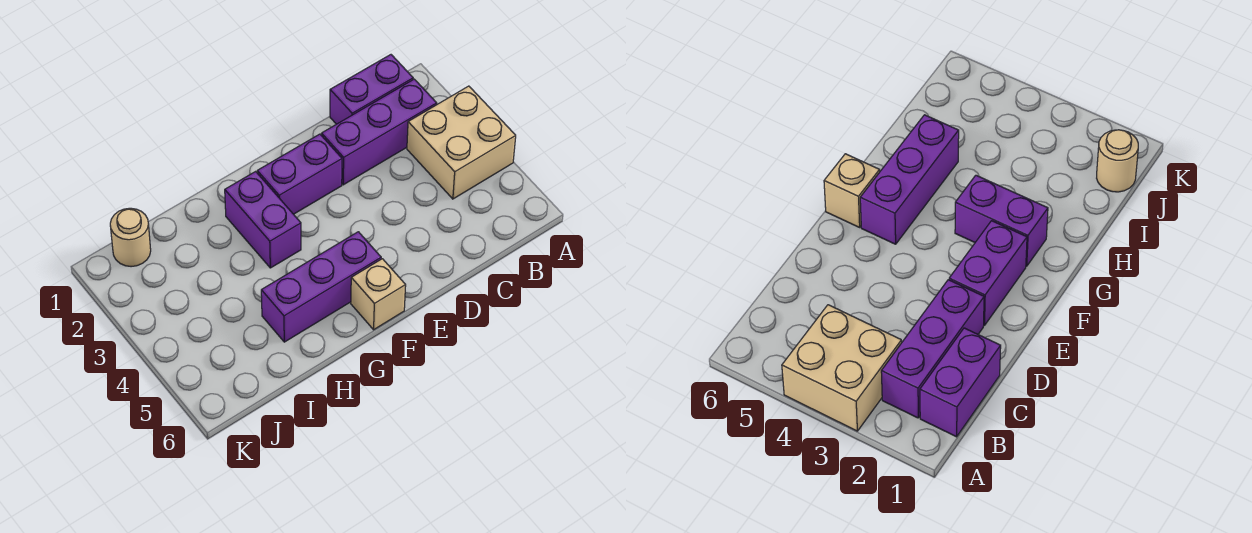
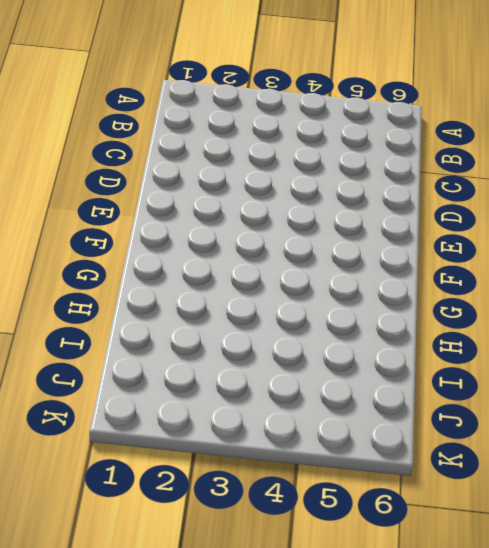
none -> tan 2x2 brick [407,86,516,199]
none -> purple 1x2 brick [330,55,413,124]

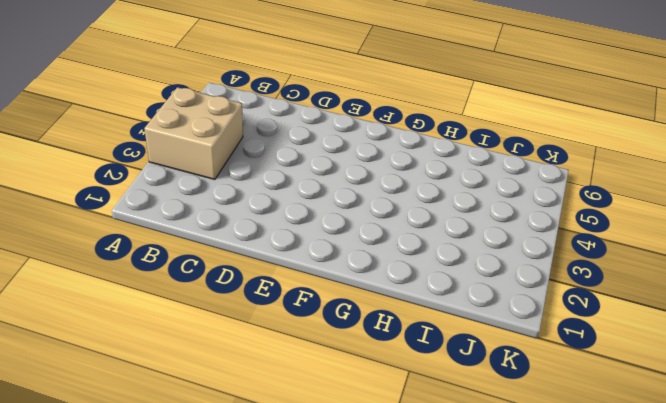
none -> purple 1x2 brick [330,55,413,124]
none -> purple 1x3 brick [321,79,437,185]

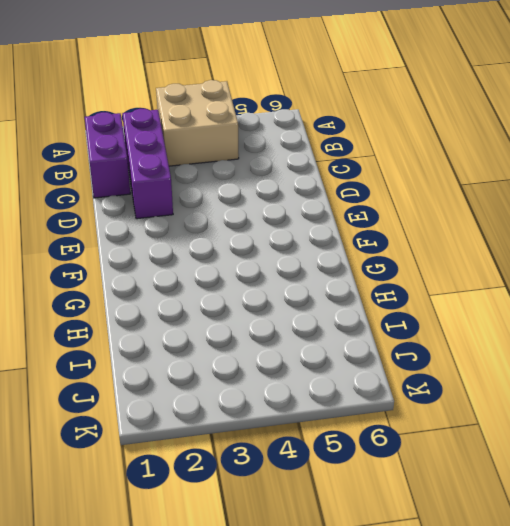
none -> purple 1x2 brick [257,134,342,214]
none -> purple 1x3 brick [261,232,381,342]

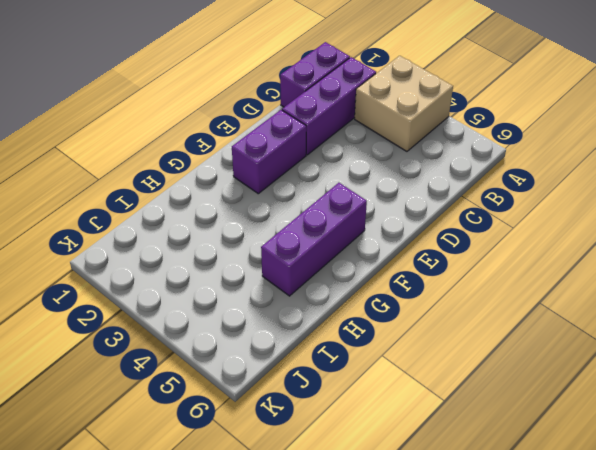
none -> tan 1x1 brick [351,259,406,330]
none -> purple 1x2 brick [225,172,301,268]

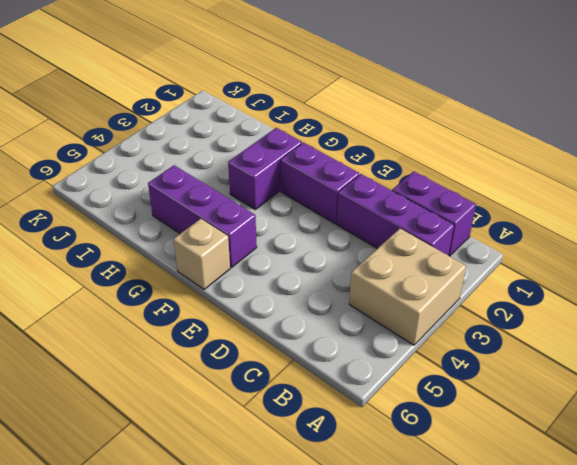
none -> tan 1x1 round brick [110,208,151,267]

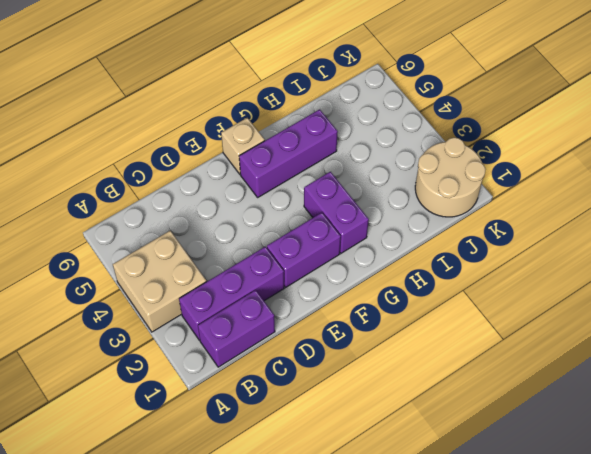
tan 2x2 round brick [415,137,486,217] -> tan 1x1 round brick [110,208,151,267]

